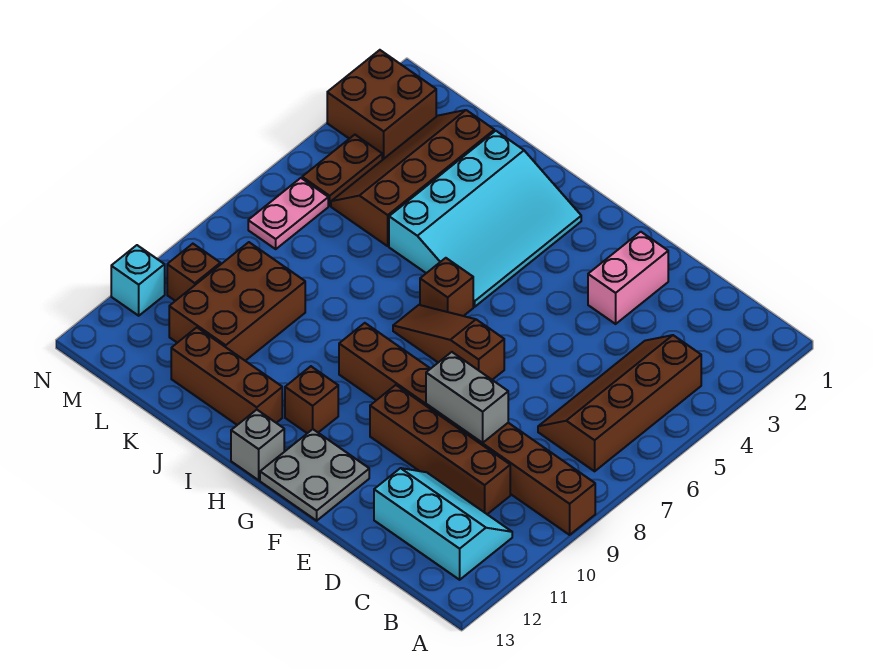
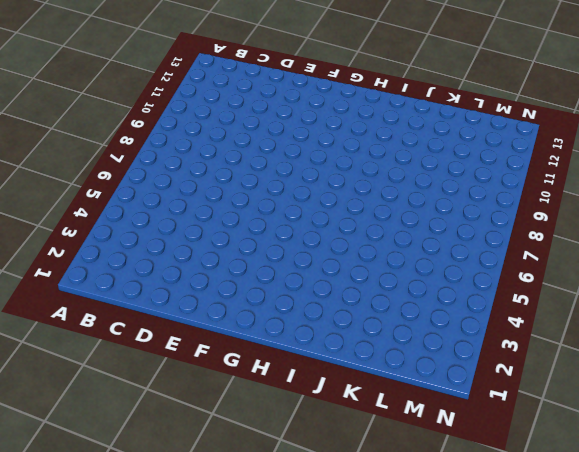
none -> brown 1x8 brick [339,323,595,535]
none -> brown 2x4 slope [538,335,701,471]
none -> cyan 2x3 slope [374,468,512,580]

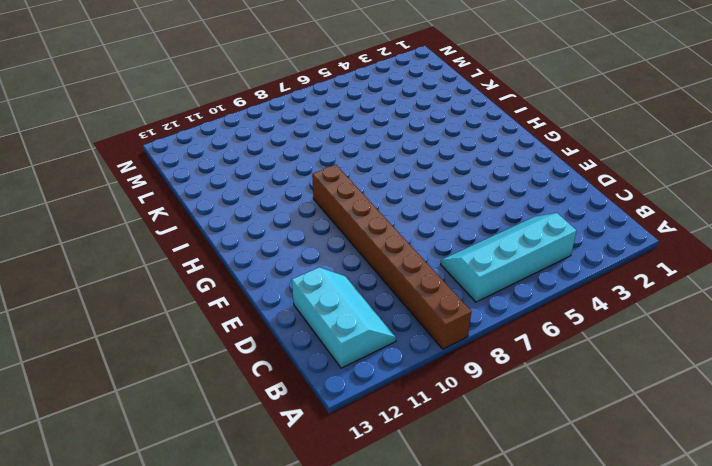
cyan 2x4 slope [441,213,577,302] -> brown 2x4 slope [538,335,701,471]
none -> brown 1x4 brick [370,385,510,514]
none -> pink 1x2 brick [588,232,668,324]
none -> brown 1x3 slope [393,305,504,380]

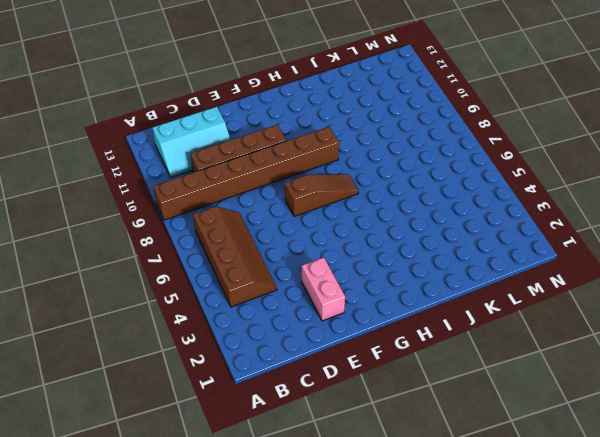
none -> grey 2x2 plate [260,429,369,521]
none -> cyan 3x4 slope [389,131,581,307]
none -> brown 1x1 brick [420,258,473,316]

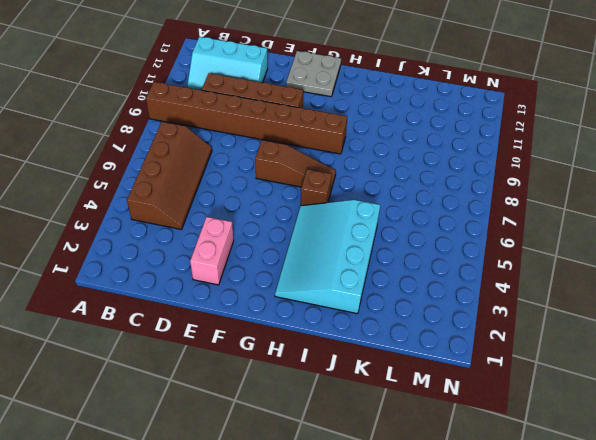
none -> brown 1x1 brick [285,366,338,433]
none -> grey 1x1 brick [231,410,284,480]
none -> brown 1x3 brick [171,328,282,425]

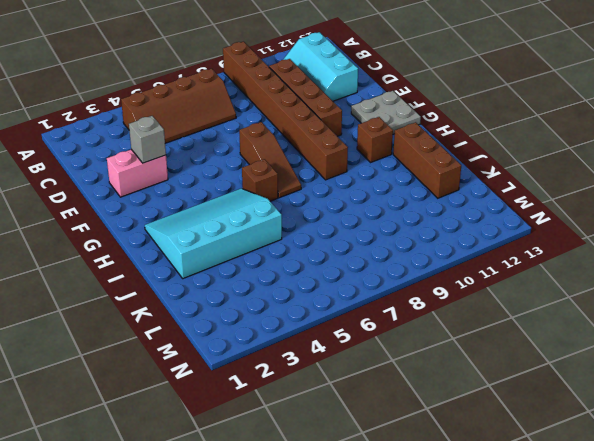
grey 1x1 brick [129,116,166,163] -> grey 1x1 brick moved to [231,410,284,480]
none -> brown 2x4 slope [331,110,494,246]
none -> brown 2x3 brick [169,242,305,361]
none -> brown 2x2 brick [327,50,436,160]

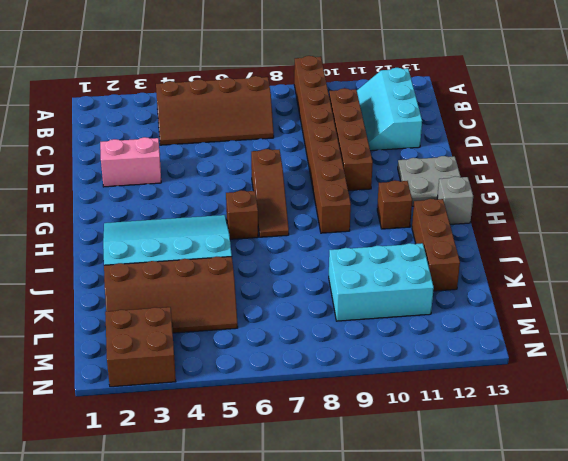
cyan 2x3 brick [329,243,434,321] -> brown 2x3 brick [169,242,305,361]
none -> brown 1x2 plate [302,135,382,206]
none -> pink 1x2 plate [248,178,328,249]
none -> brown 1x1 brick [167,244,220,301]

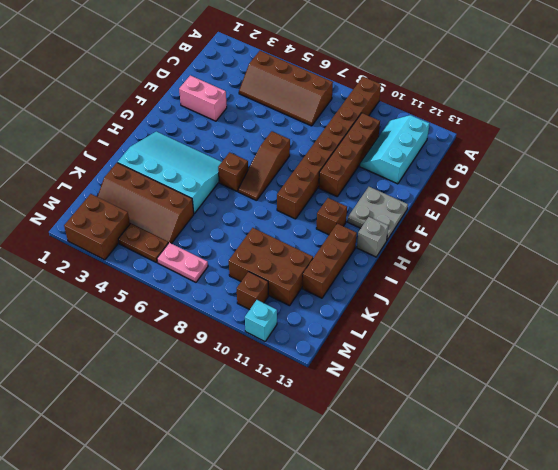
none -> grey 1x2 brick [426,352,508,443]

